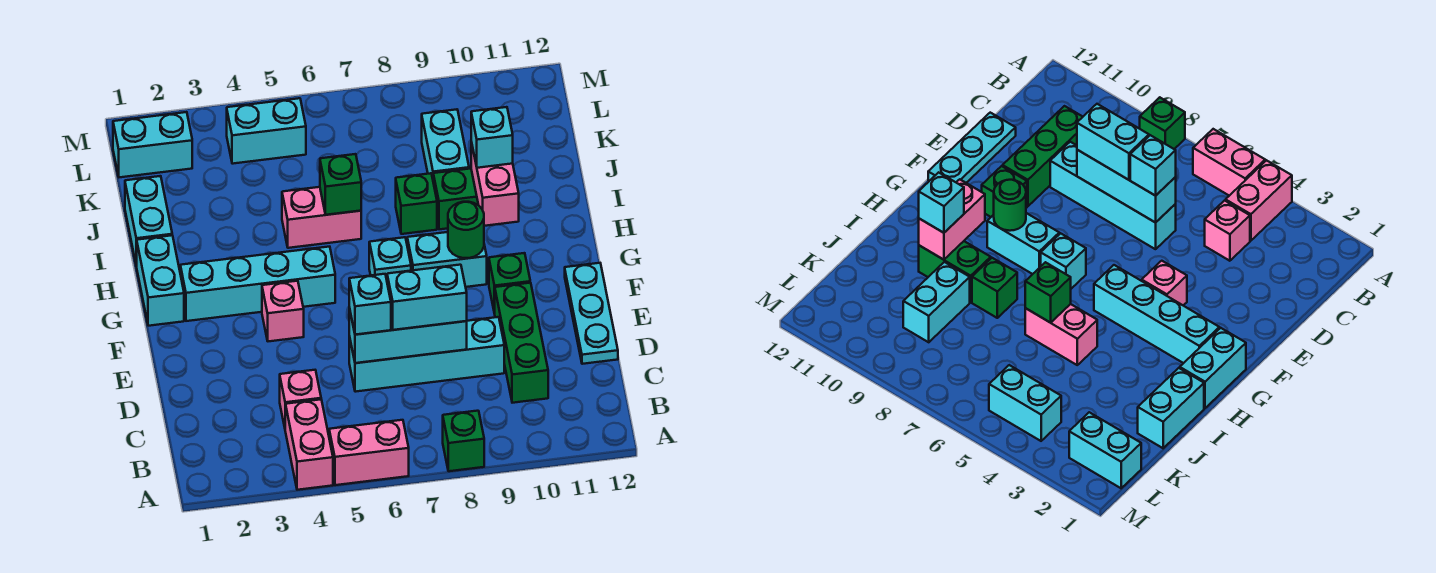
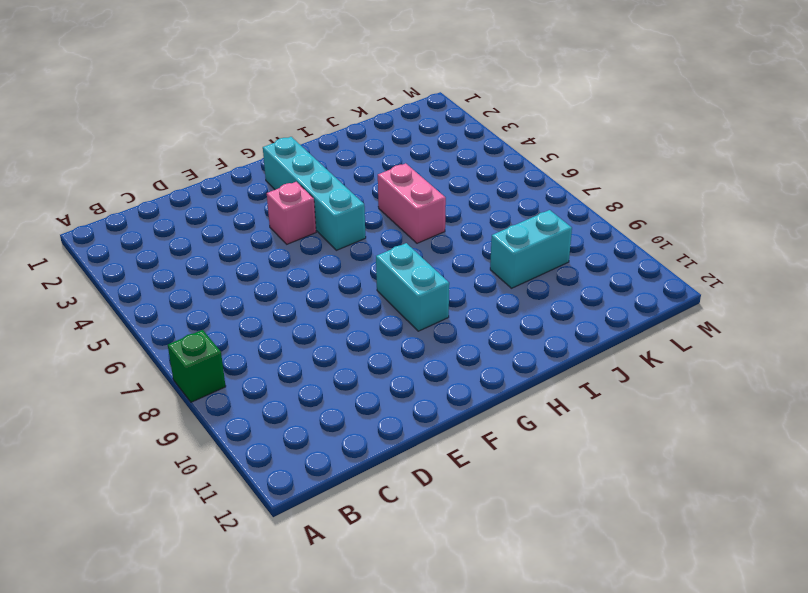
none -> pink 1x2 brick [285,399,333,490]
none -> pink 1x2 brick [329,420,409,485]
none -> pink 1x1 brick [280,370,321,427]

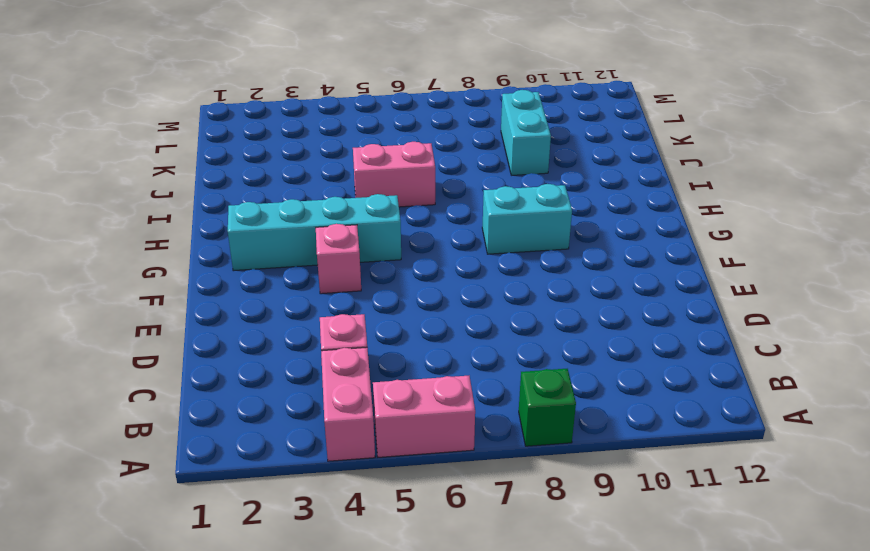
none -> green 1x3 brick [495,283,548,403]
none -> cyan 1x4 brick [349,317,504,392]
none -> cyan 1x3 plate [565,263,618,364]

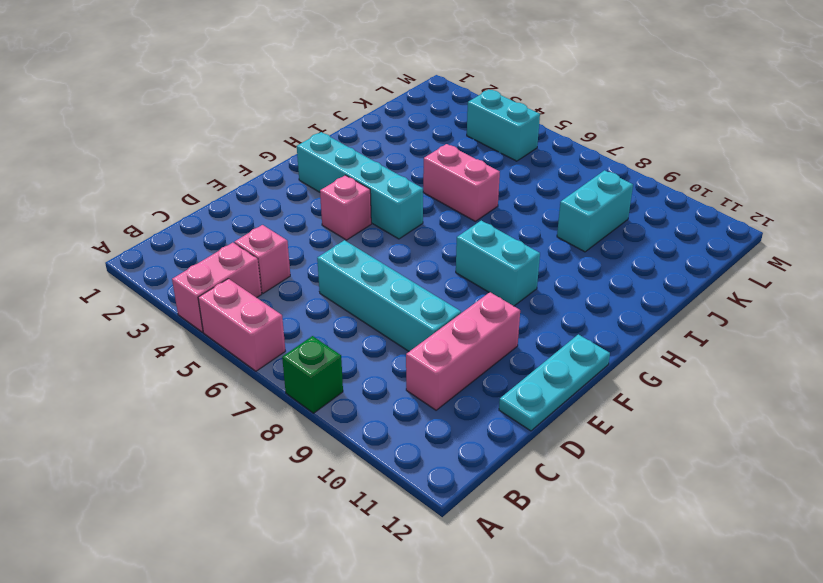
pink 1x3 brick [406,292,520,410] -> green 1x3 brick [495,283,548,403]
none -> green 1x1 brick [489,253,530,314]
none -> cyan 1x2 brick [137,235,184,326]
none -> cyan 1x1 brick [369,237,411,279]

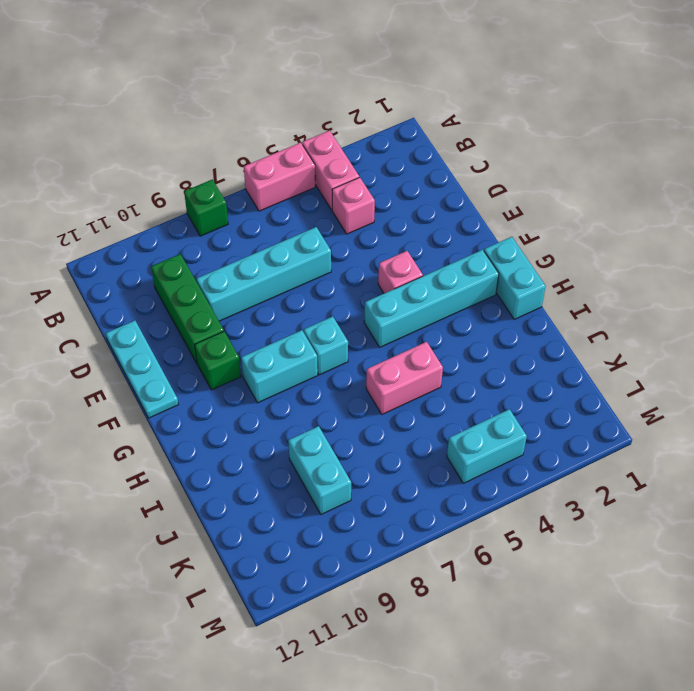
none -> cyan 1x2 brick [125,176,172,266]
none -> green 1x1 brick [396,173,437,234]
none -> green 1x2 brick [433,169,478,229]

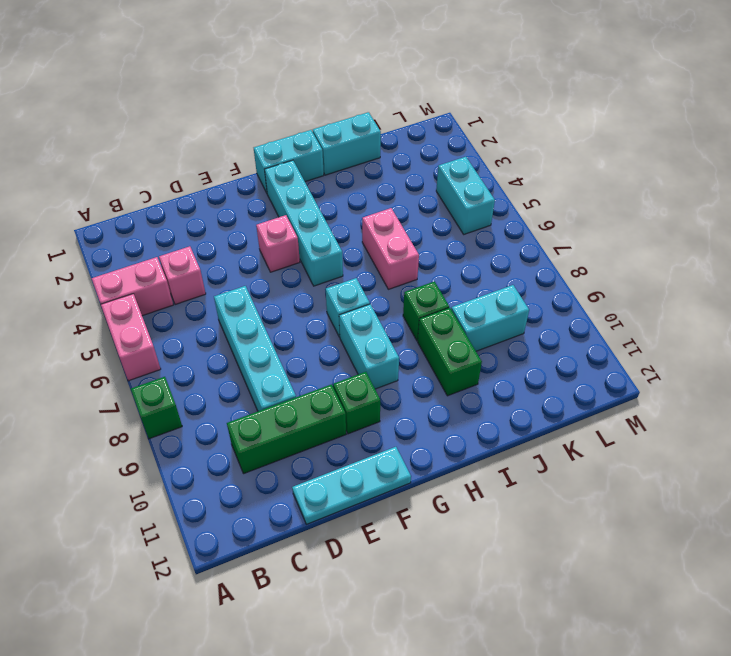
none -> cyan 1x2 brick [113,112,192,177]
none -> cyan 1x3 brick [349,308,467,363]
none -> green 1x1 round brick [448,202,484,258]

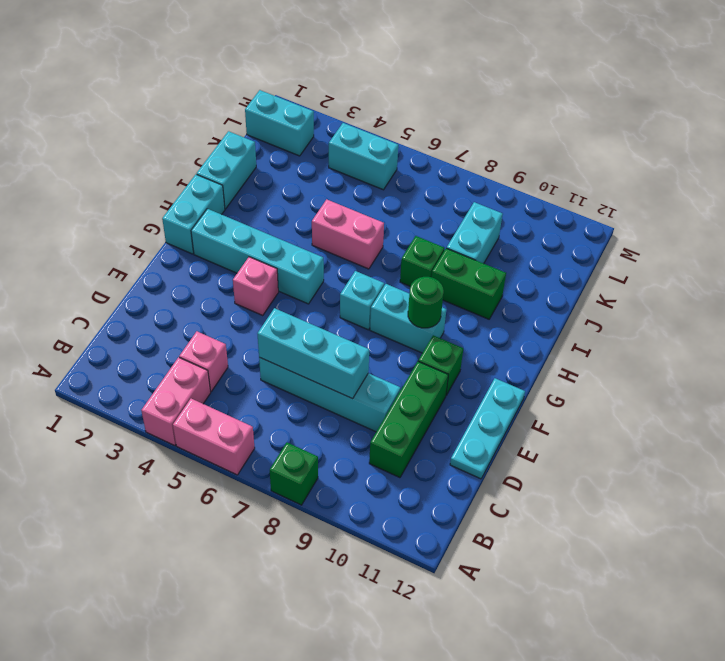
none -> pink 1x2 brick [471,142,519,226]
none -> green 1x1 brick [320,154,361,215]
none -> cyan 1x1 brick [349,274,391,335]

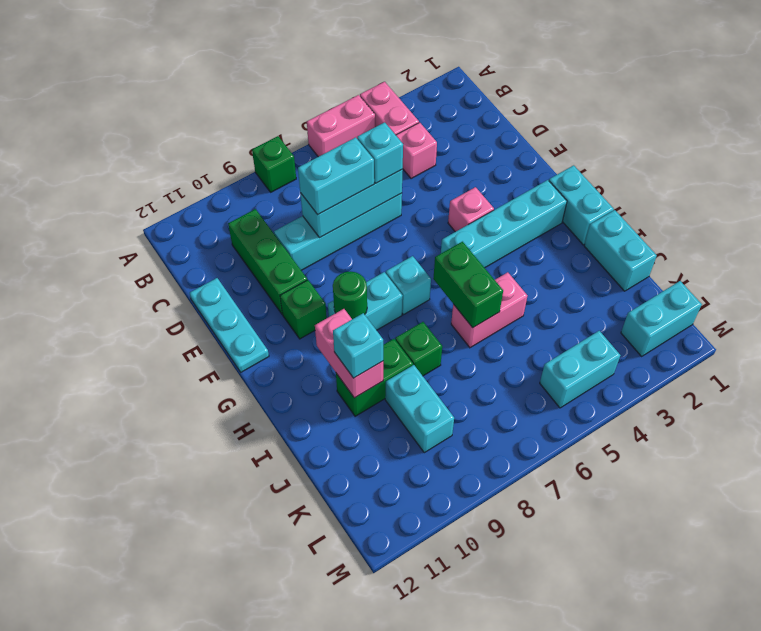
green 1x2 brick [433,242,503,328] -> green 1x1 brick [320,154,361,215]

